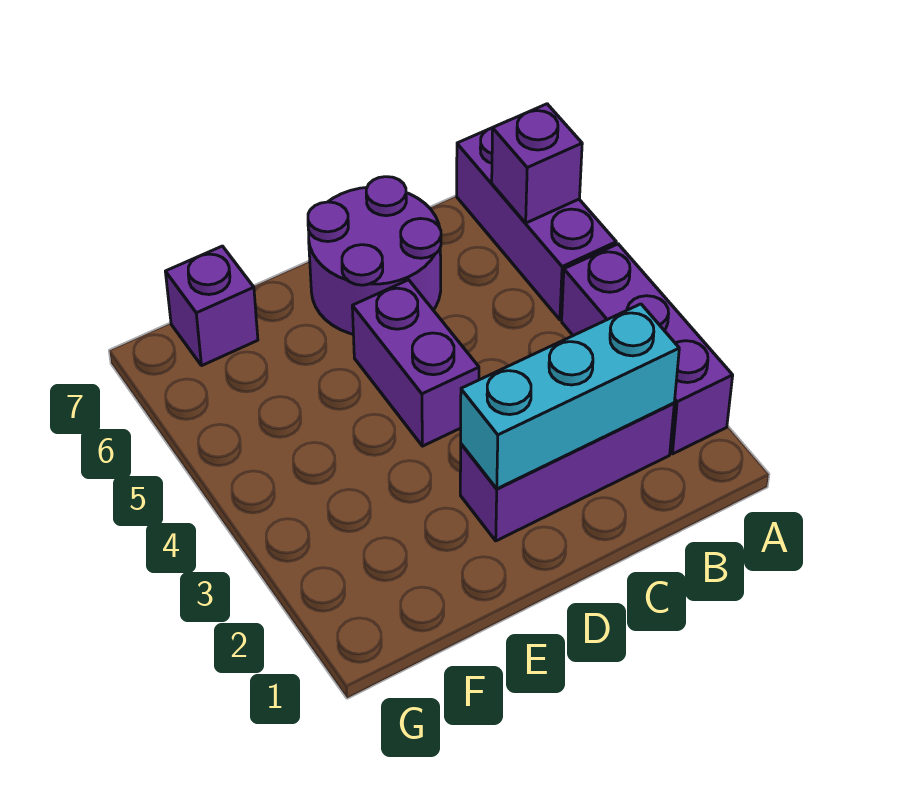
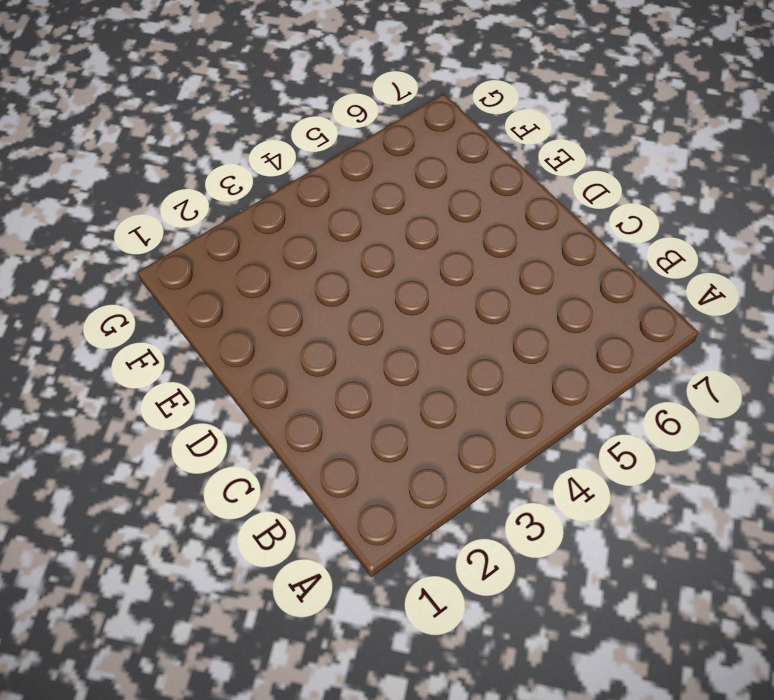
none -> purple 1x3 brick [562,244,733,454]
none -> purple 1x3 brick [457,128,616,320]

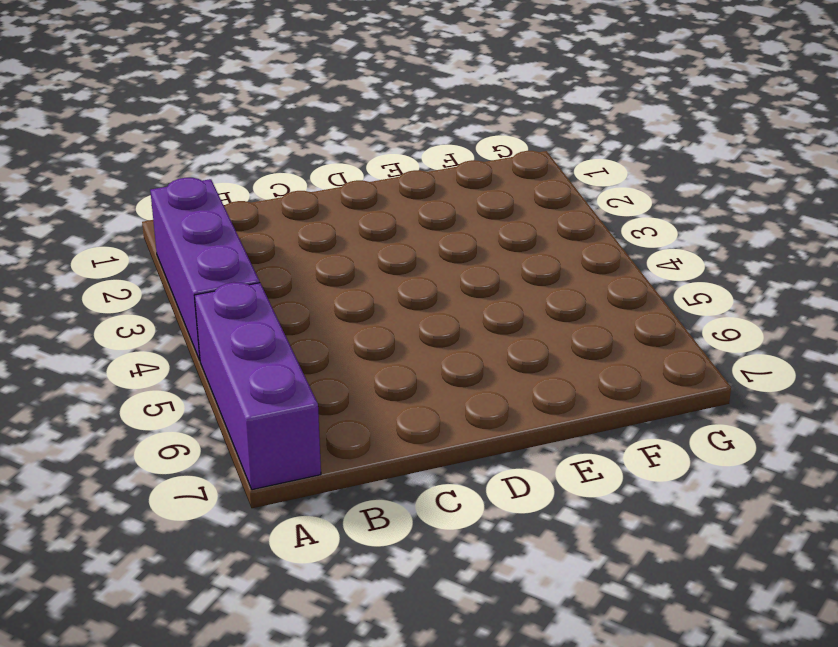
none -> purple 1x3 brick [460,403,674,541]
none -> purple 2x2 round brick [308,177,441,334]

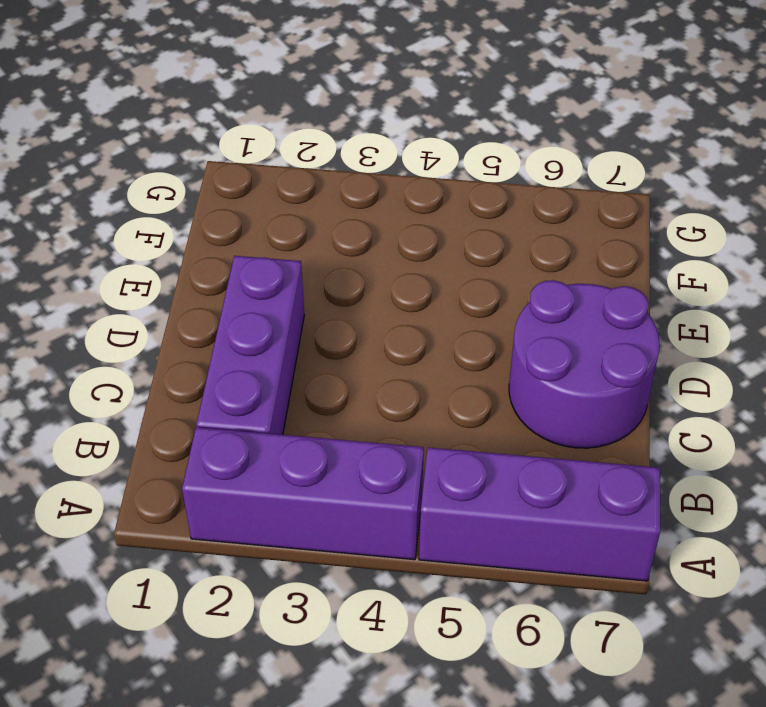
none -> purple 1x2 brick [352,280,479,446]
none -> purple 1x1 brick [165,246,258,366]

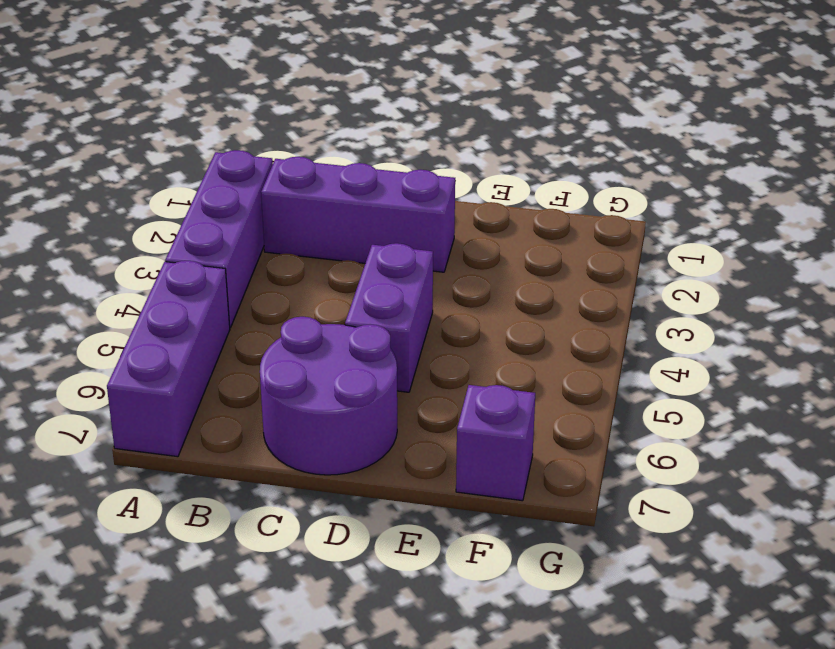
none -> purple 1x1 brick [492,104,582,223]
none -> cyan 1x3 brick [461,304,679,489]

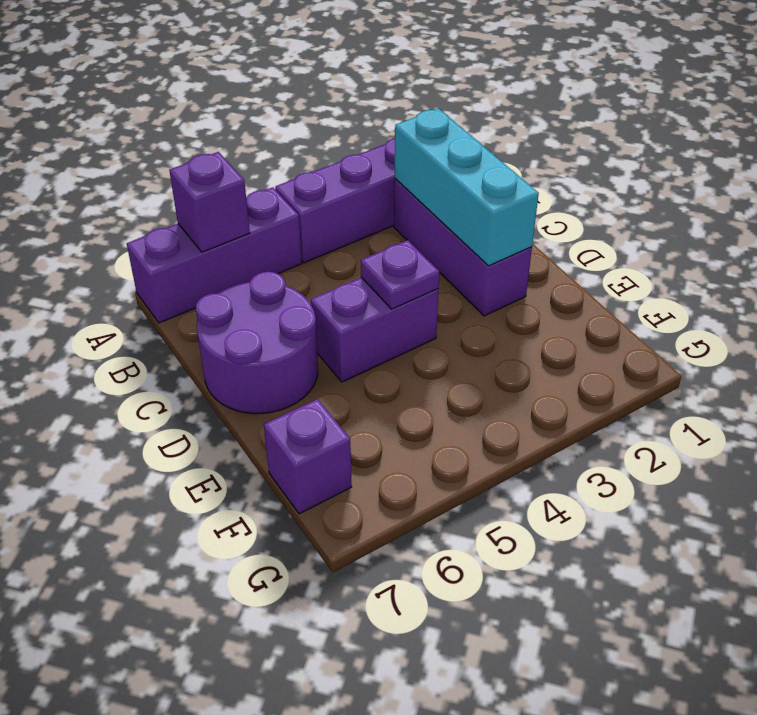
purple 1x1 plate [361,240,439,309] -> none

